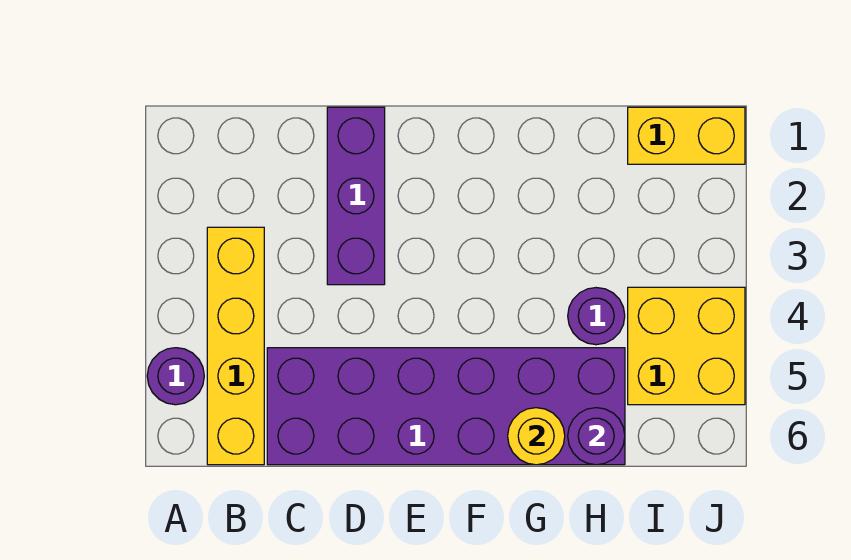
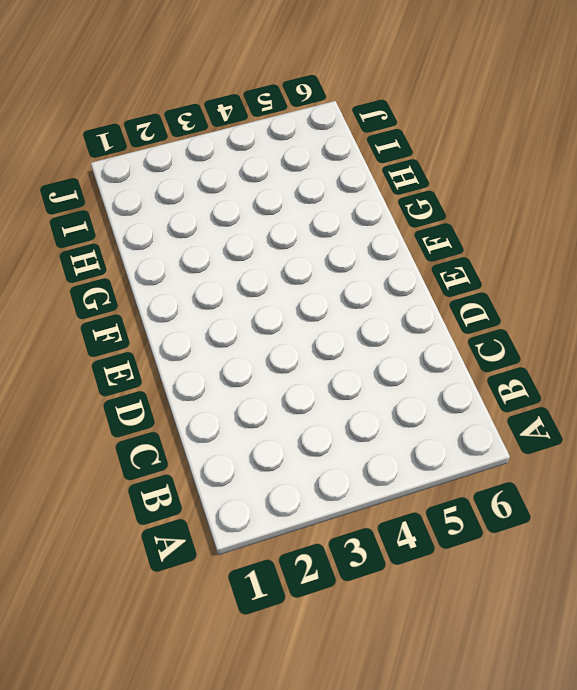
none -> purple 1x1 round brick [147,348,204,405]
none -> yellow 1x4 brick [207,227,264,465]

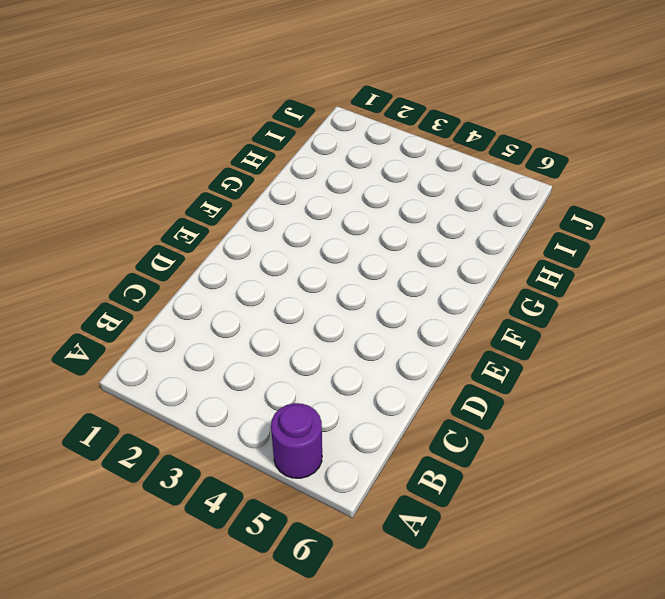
none -> yellow 1x4 brick [207,227,264,465]
none -> purple 2x6 brick [267,348,625,465]

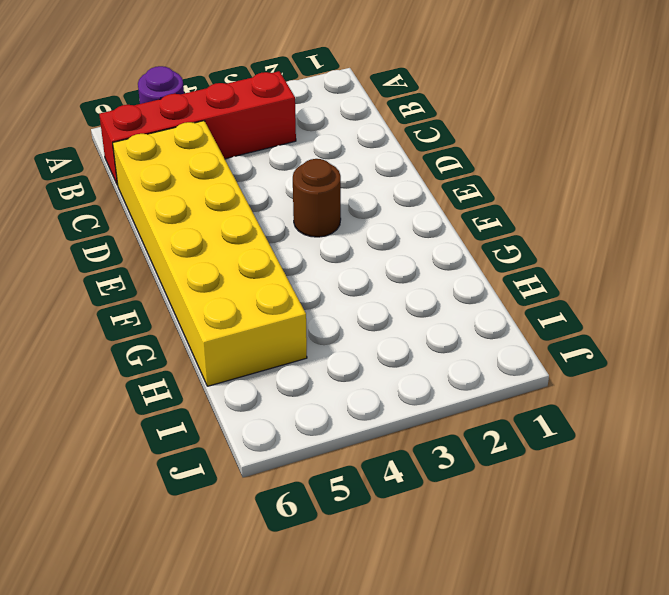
red 1x4 brick [99,71,296,185] -> yellow 1x4 brick [207,227,264,465]
yellow 2x6 brick [113,121,307,386] -> purple 2x6 brick [267,348,625,465]
brown 1x1 round brick [293,159,341,237] -> none
none -> purple 1x3 brick [327,107,385,285]
none -> purple 1x1 round brick [568,288,625,345]

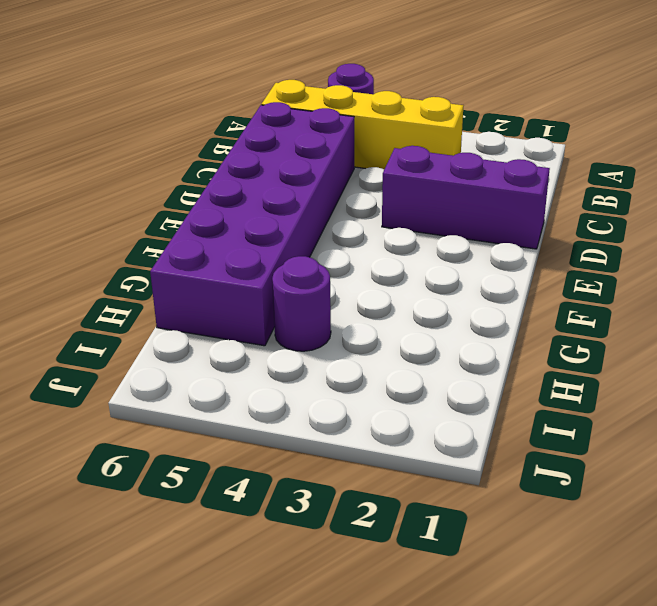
none -> yellow 1x2 brick [628,107,745,164]
none -> yellow 2x2 brick [628,287,745,405]

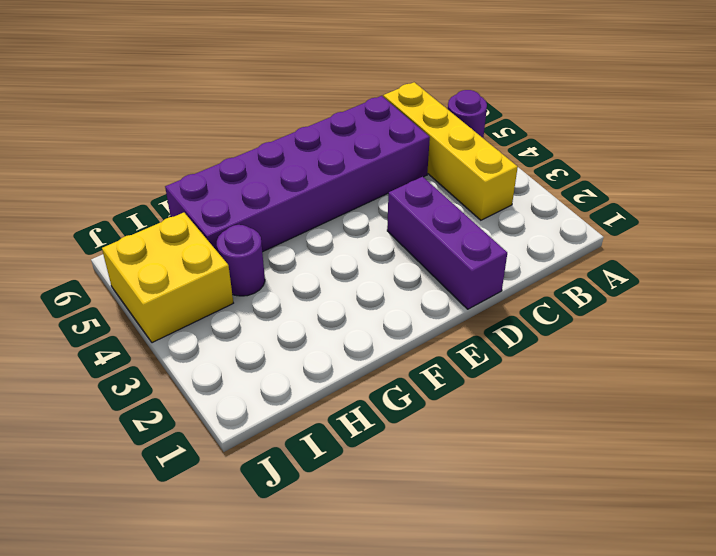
none -> yellow 1x2 brick [628,107,745,164]
none -> yellow 1x1 round brick [508,408,565,465]

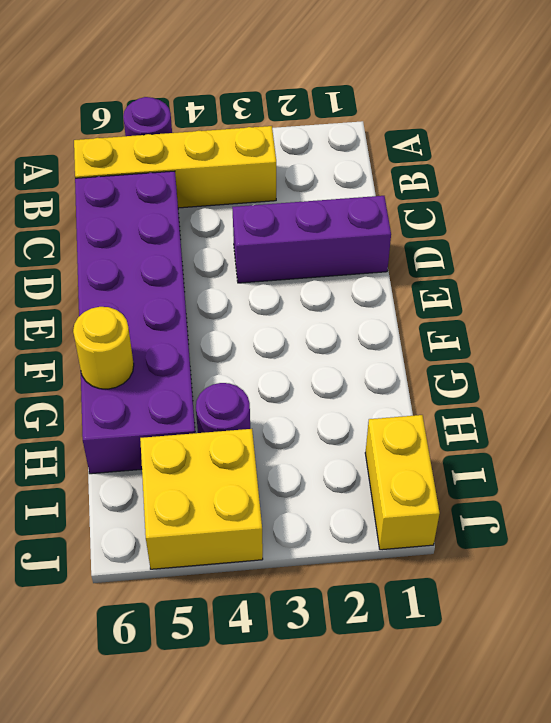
none -> purple 1x1 round brick [568,408,625,465]

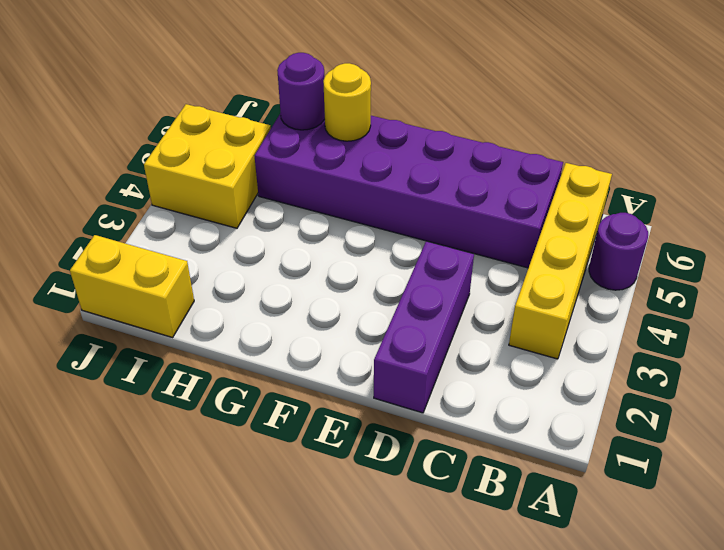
none -> purple 1x1 round brick [568,288,625,345]

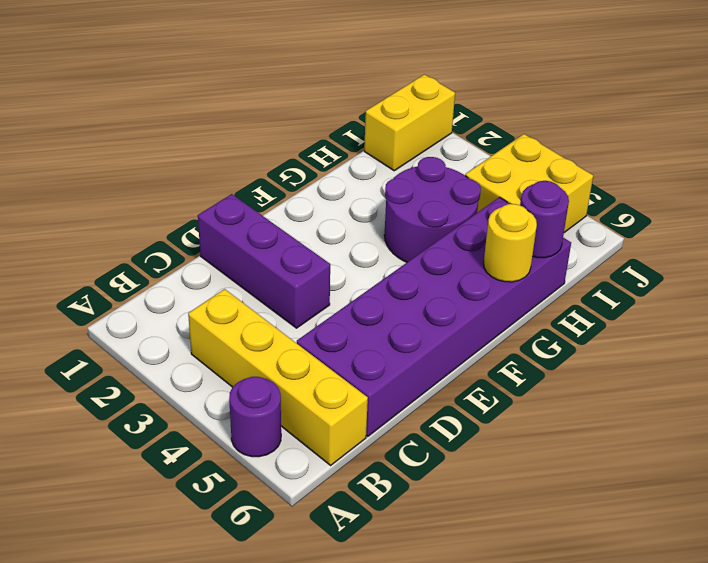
purple 2x2 round brick [384,157,481,262] -> purple 1x1 round brick [568,288,625,345]

